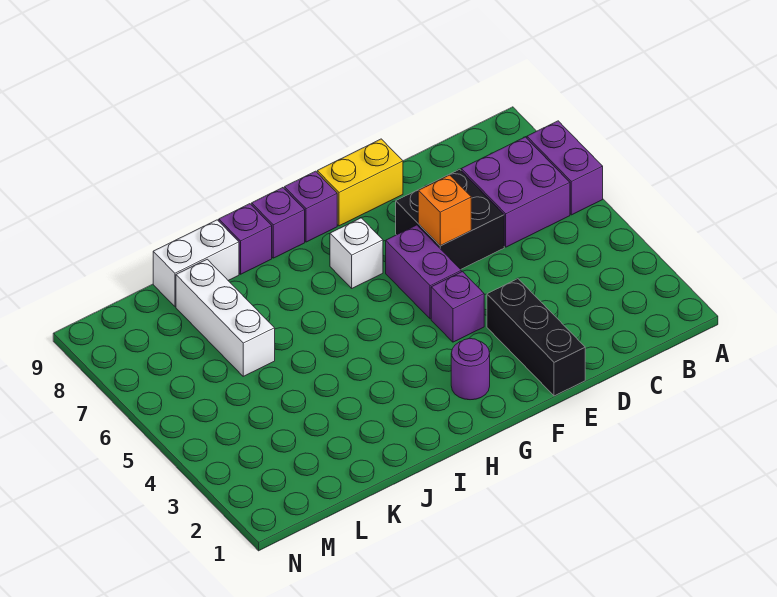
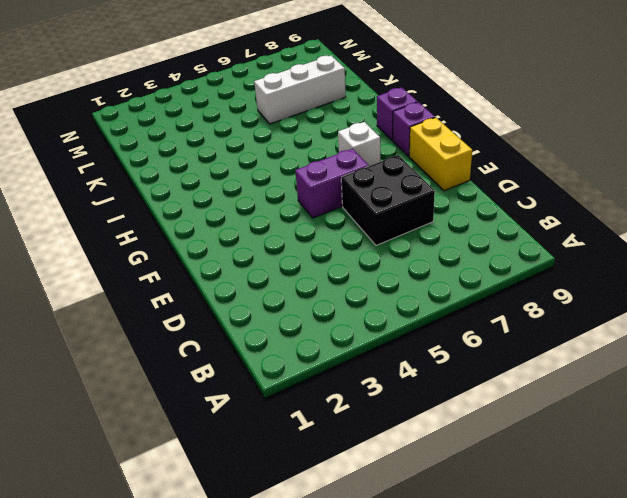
none -> purple 1x2 brick [527,121,603,215]
none -> purple 2x2 brick [461,137,570,247]
none -> black 1x3 brick [487,279,585,396]

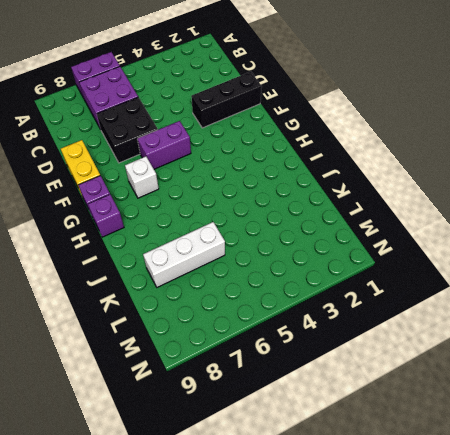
none -> purple 1x1 brick [431,271,484,342]
none -> purple 1x1 round brick [451,338,490,400]
none -> purple 1x1 brick [219,204,272,274]

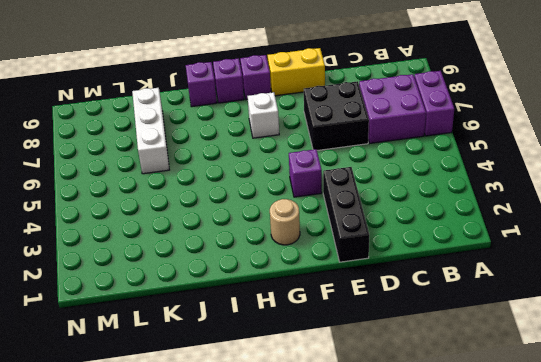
tan 1x1 round brick [270,199,300,245] -> purple 1x1 round brick [451,338,490,400]
none -> purple 1x2 brick [386,225,461,319]
none -> white 1x2 brick [153,220,239,307]
none -> orange 1x1 brick [418,175,471,246]

